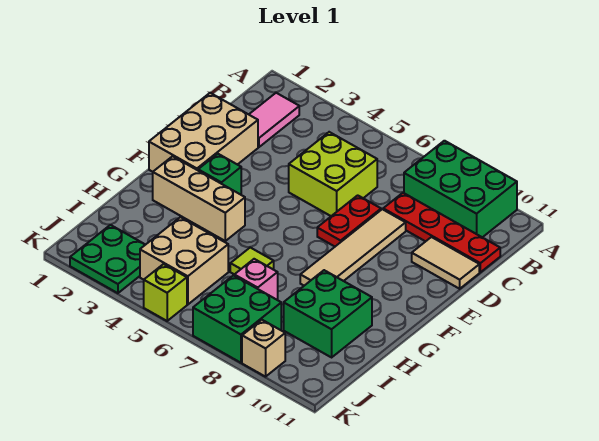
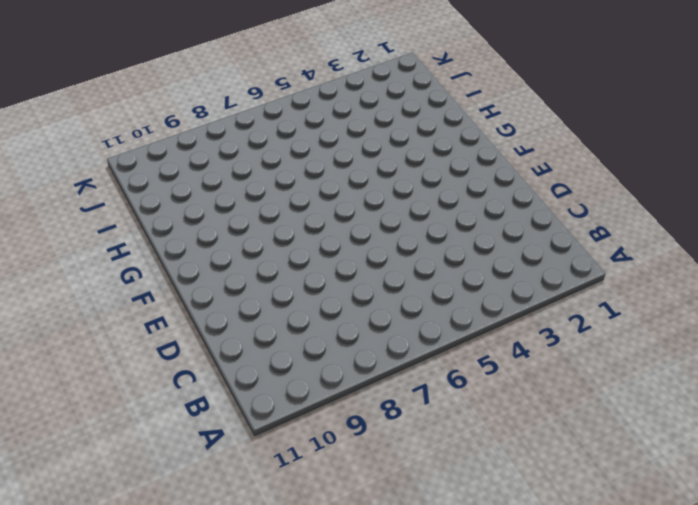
none -> green 2x3 brick [404,141,517,237]
none -> pink 1x2 tile [249,93,299,147]
none -> lime 2x2 brick [289,132,377,216]

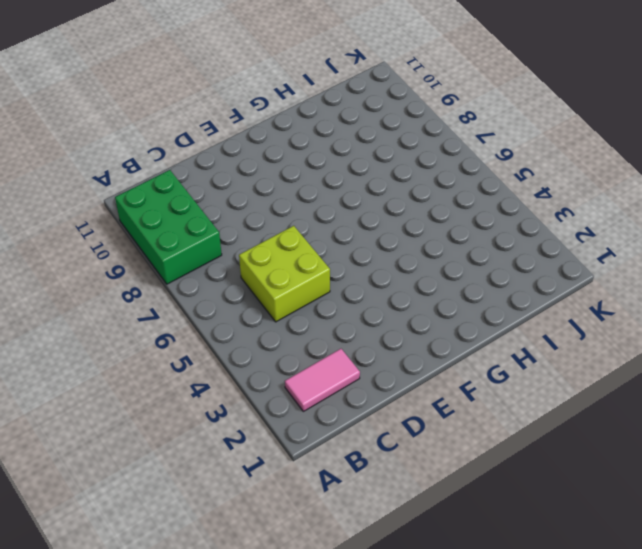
none -> red 1x4 plate [383,193,500,272]
none -> tan 2x3 brick [149,93,258,172]
none -> red 1x2 plate [317,195,381,246]

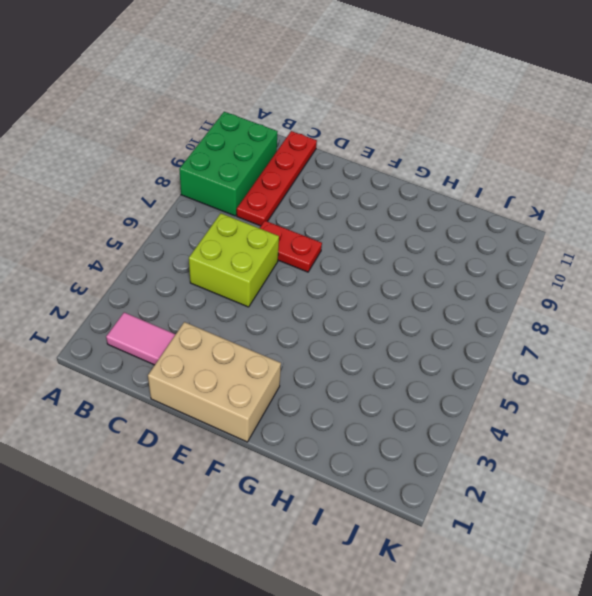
none -> tan 1x4 tile [300,209,406,286]
none -> tan 1x2 tile [412,237,479,289]
none -> green 1x1 brick [198,154,241,195]

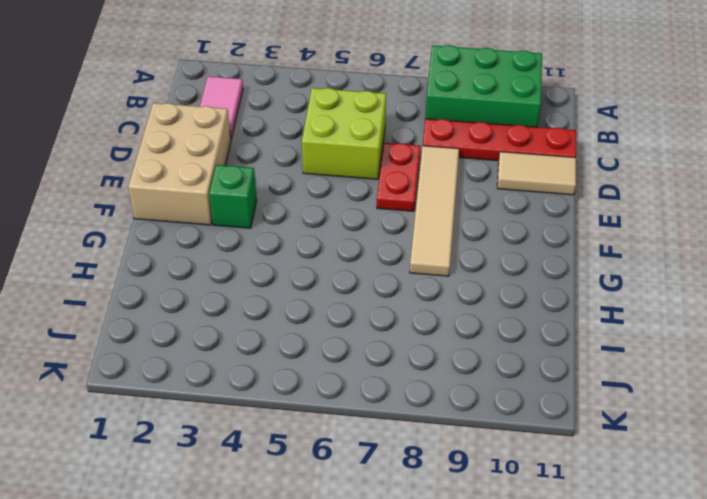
none -> tan 1x3 brick [153,156,245,241]
none -> lime 1x1 tile [230,248,274,274]
none -> green 2x2 brick [284,270,372,357]

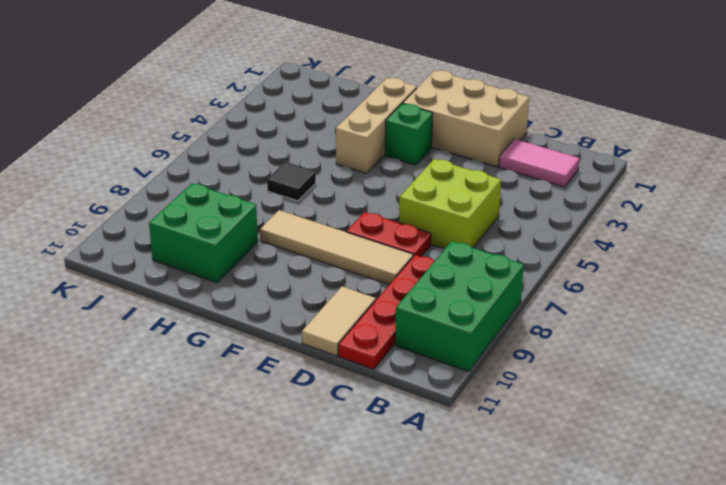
black 1x1 tile [267,162,316,201] -> lime 1x1 tile [230,248,274,274]
none -> tan 2x2 brick [140,217,228,305]
none -> pink 1x1 brick [234,259,278,300]
none -> green 2x2 plate [70,225,145,293]

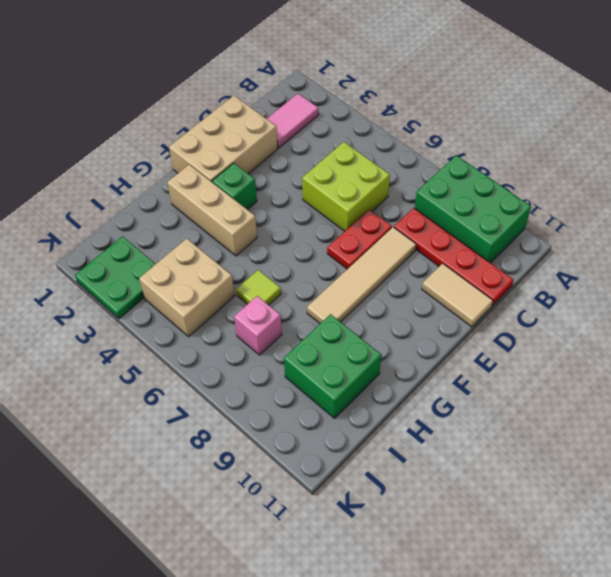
none -> green 2x2 brick [193,275,281,363]
none -> lime 1x1 brick [144,264,187,321]
none -> tan 1x1 brick [242,320,285,377]

